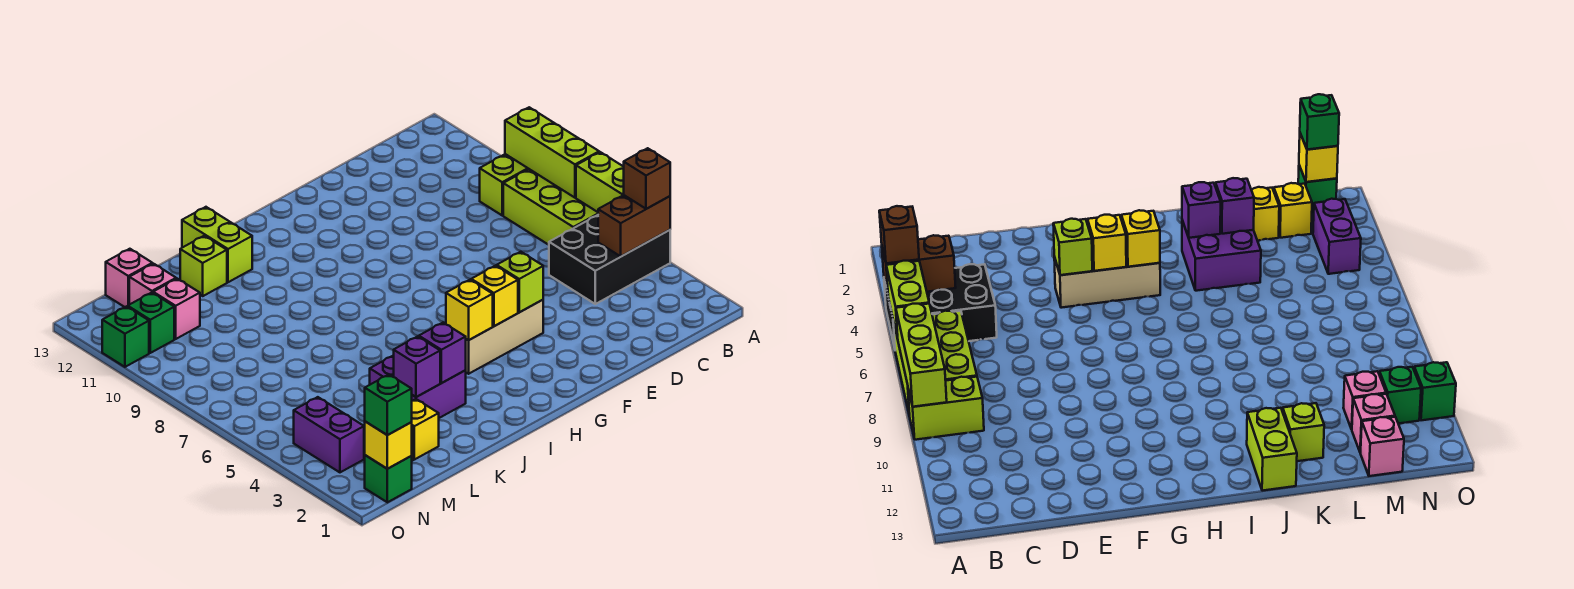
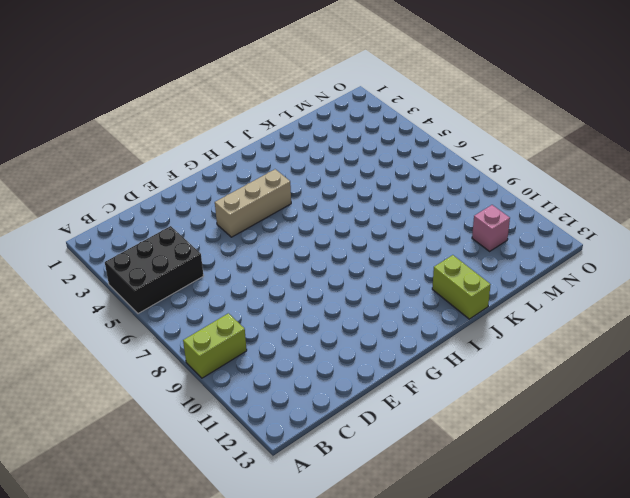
none -> lime 2x3 brick [503,169,598,245]
none -> purple 2x2 brick [370,355,466,418]
none -> lime 1x1 brick [180,236,227,296]

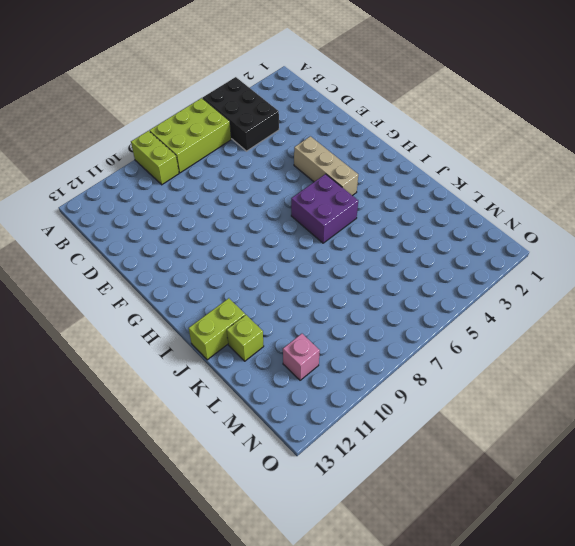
purple 2x2 brick [291,174,358,243] -> purple 2x2 brick moved to [370,355,466,418]
none -> yellow 1x1 brick [412,399,439,460]
none -> yellow 1x1 brick [1274,183,1312,238]
none -> pink 1x1 brick [129,264,176,305]

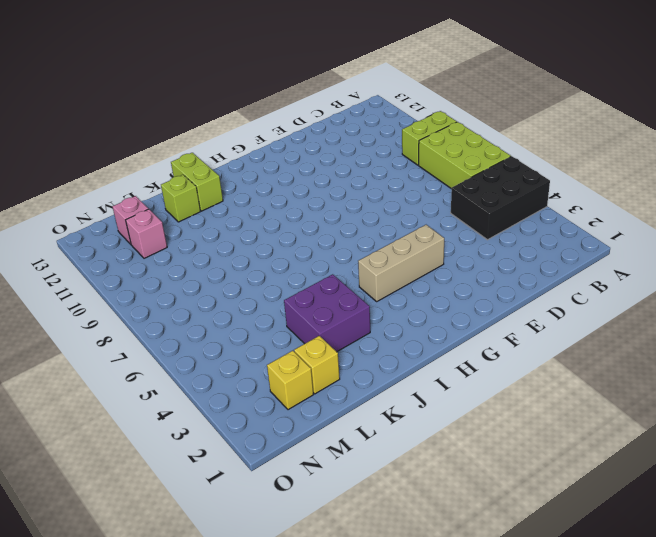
none -> pink 1x1 brick [106,249,152,307]
none -> green 1x1 brick [365,455,412,502]
none -> purple 1x2 brick [294,397,364,472]

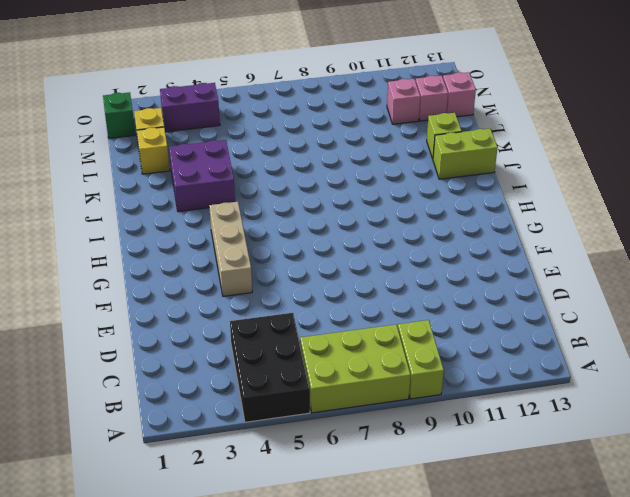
none -> green 1x1 brick [128,293,174,353]
none -> green 1x1 brick [102,307,149,367]
none -> brown 1x2 brick [598,195,670,256]

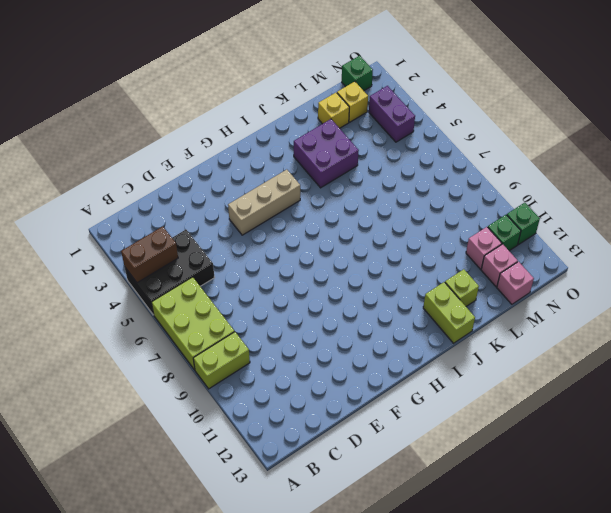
none -> lime 1x2 brick [576,152,624,212]
none -> lime 1x3 brick [505,107,599,198]
none -> lime 1x1 brick [497,252,543,312]

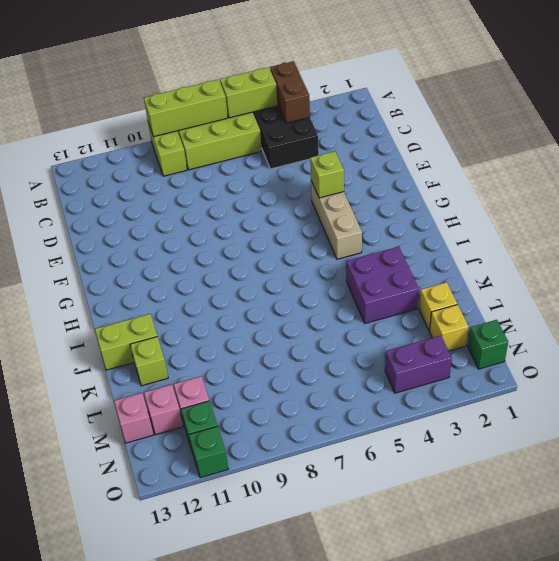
none -> yellow 1x1 brick [471,266,518,326]
none -> yellow 1x1 brick [446,280,493,340]
none -> purple 1x1 brick [419,323,466,383]

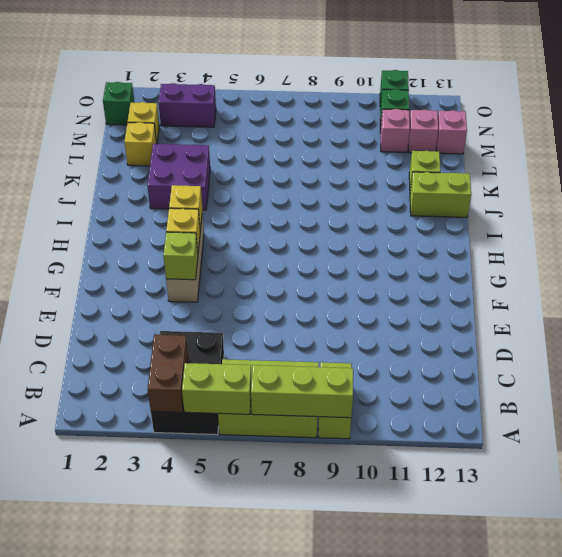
none -> purple 1x1 brick [419,323,466,383]
none -> purple 1x1 brick [394,336,440,397]
none -> yellow 1x1 brick [365,422,412,469]

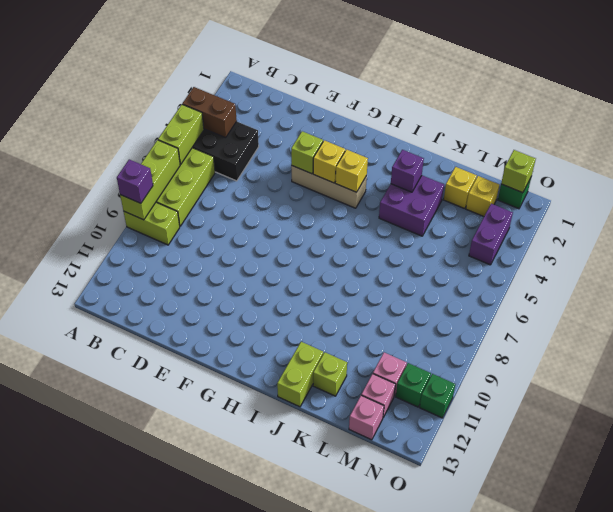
purple 1x1 brick [117,159,153,203] -> purple 1x1 brick moved to [394,336,440,397]
lime 1x1 brick [501,150,536,193] -> yellow 1x1 brick [365,422,412,469]
none -> brown 1x1 brick [624,148,670,209]
none -> green 1x1 brick [365,375,412,435]

